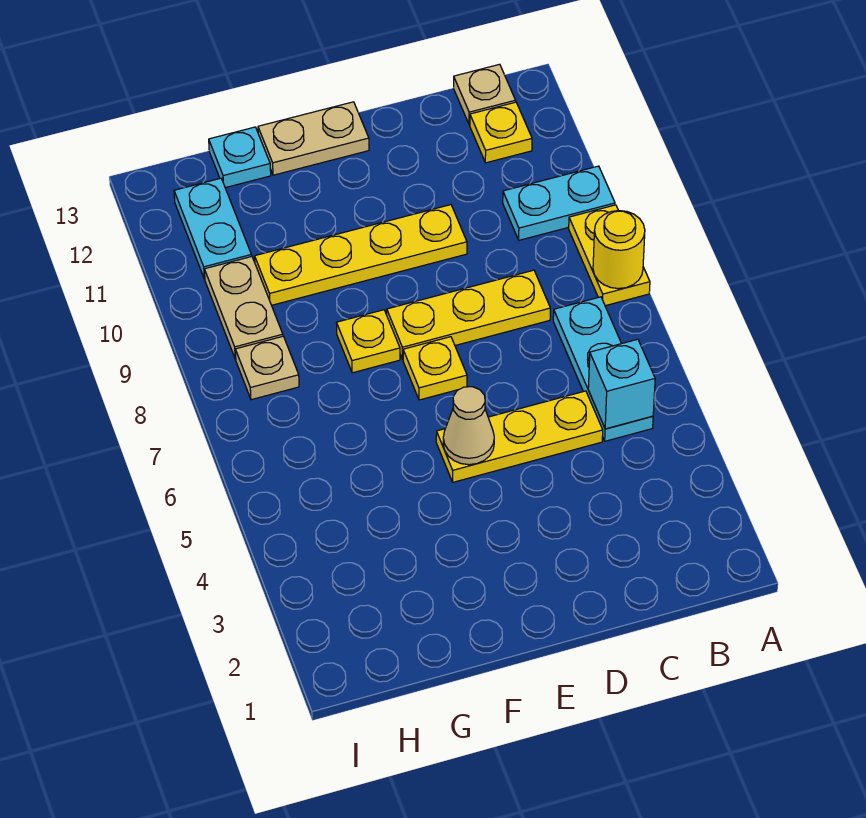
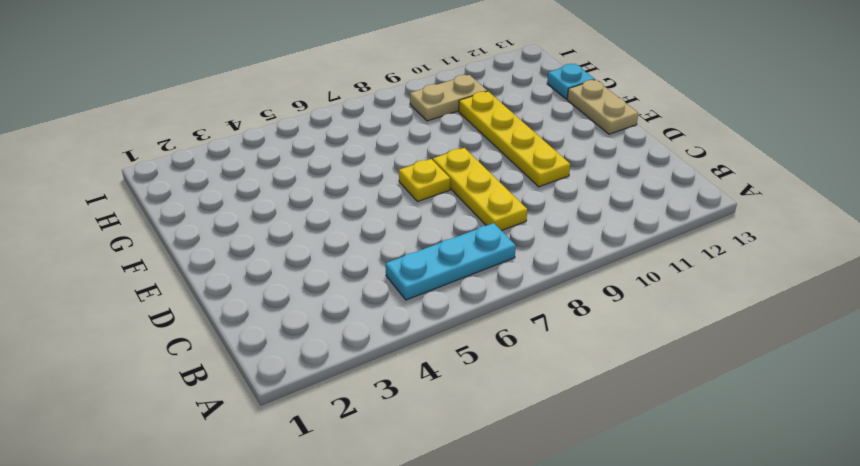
none -> yellow 1x2 plate [569,205,650,306]
none -> cyan 1x2 plate [503,166,615,240]
none -> yellow 1x1 plate [470,102,532,163]

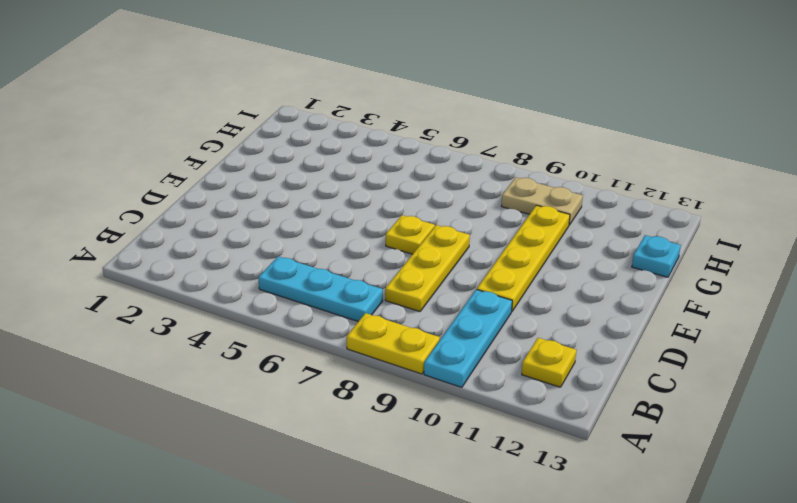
cyan 1x3 plate [424,290,512,387] -> cyan 1x2 plate [503,166,615,240]
none -> tan 1x1 plate [454,64,516,125]
none -> yellow 1x3 plate [436,391,603,482]
none -> tan 1x2 plate [258,102,369,175]

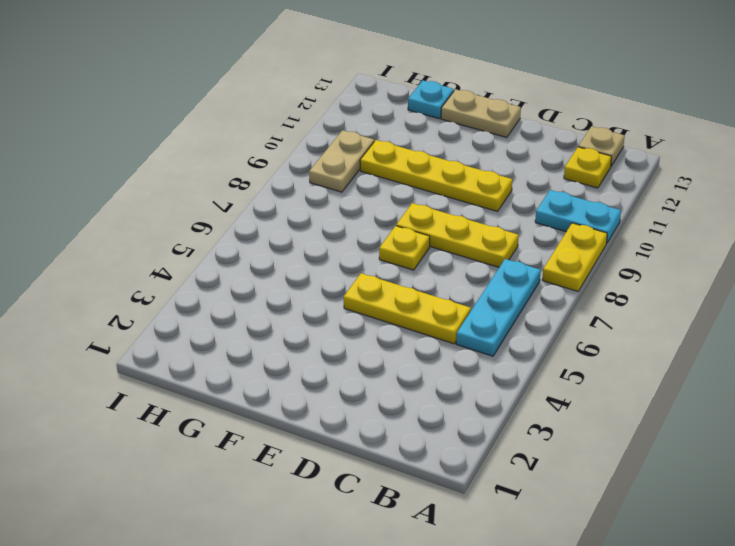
none -> yellow 1x1 plate [337,310,400,373]
none -> tan 1x1 plate [235,336,299,400]
none -> cyan 1x2 plate [174,178,252,279]

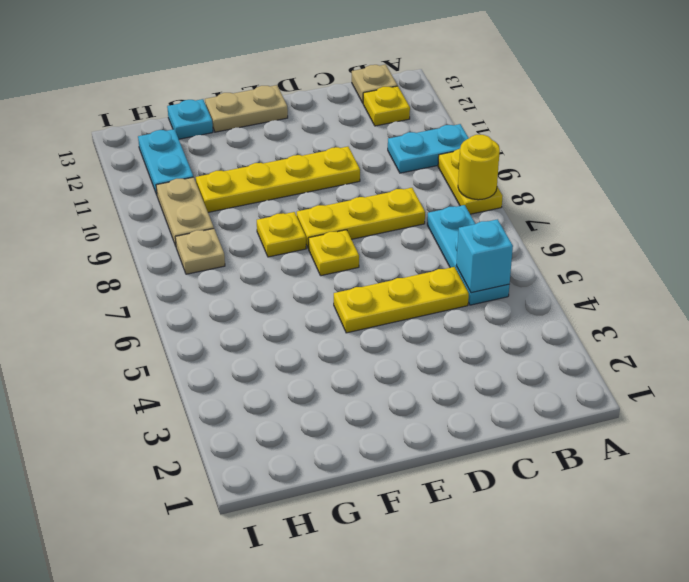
none -> tan 1x1 cone [443,387,494,465]

